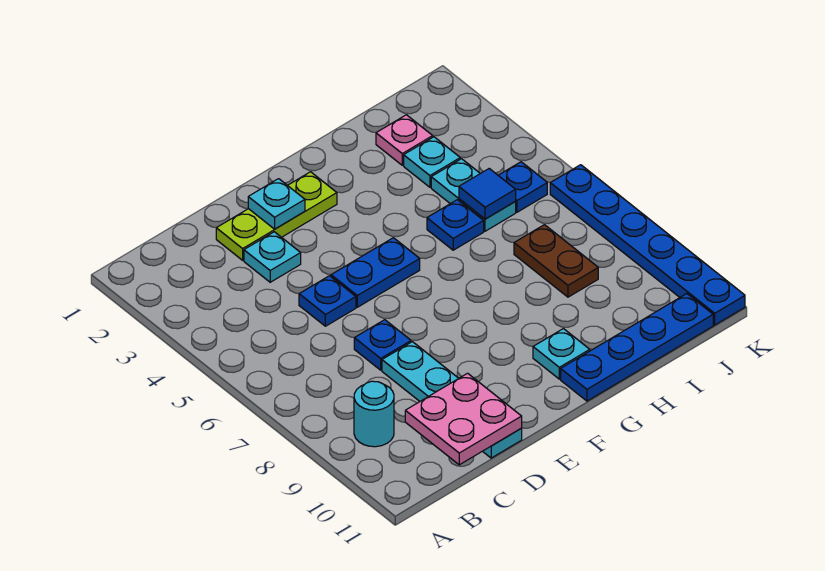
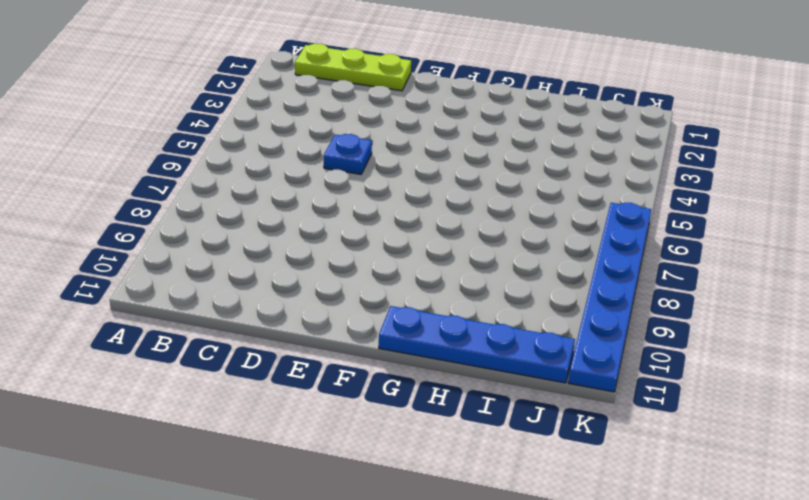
lime 1x3 plate [295,44,411,91] -> lime 1x3 plate moved to [216,172,337,260]
none -> cyan 1x1 round brick [354,381,394,447]
none -> cyan 1x1 plate [244,232,301,282]
none -> blue 1x1 plate [354,320,411,370]

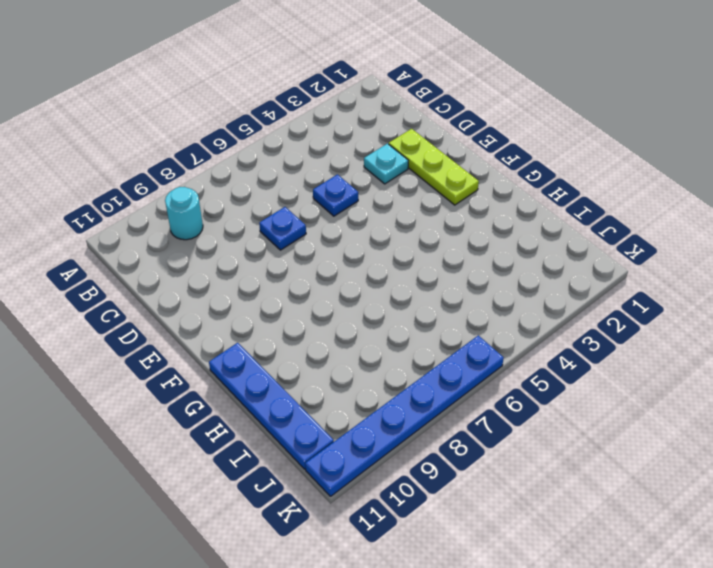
none -> cyan 1x4 plate [382,342,522,458]
none -> blue 1x2 plate [331,238,420,307]
none -> cyan 1x1 plate [533,329,590,379]

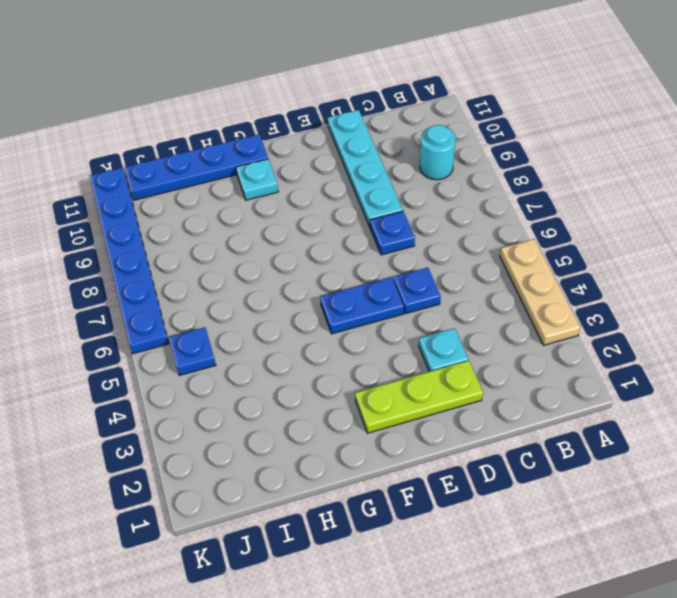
tan 1x3 plate [500,239,580,345] -> none
none -> blue 1x1 plate [427,200,484,250]
none -> pink 1x1 plate [376,115,433,165]
none -> cyan 1x1 plate [404,137,460,187]

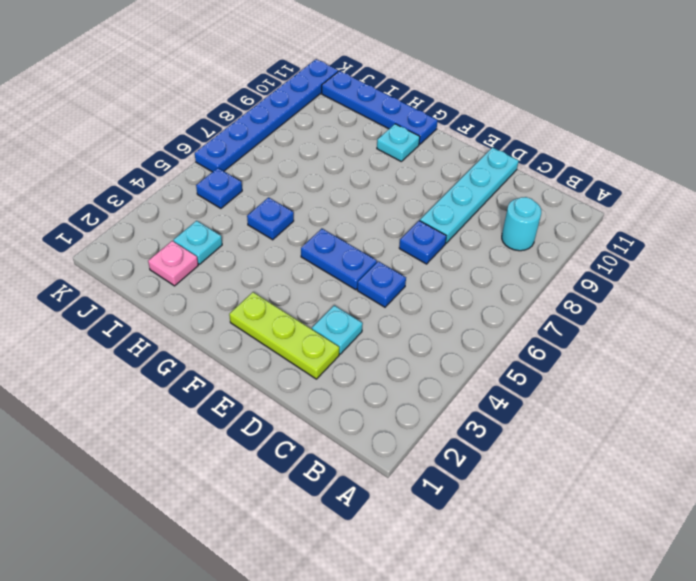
none -> cyan 1x2 plate [431,159,516,231]
none -> brown 1x2 plate [514,225,598,297]
none -> pink 2x2 plate [405,373,522,465]

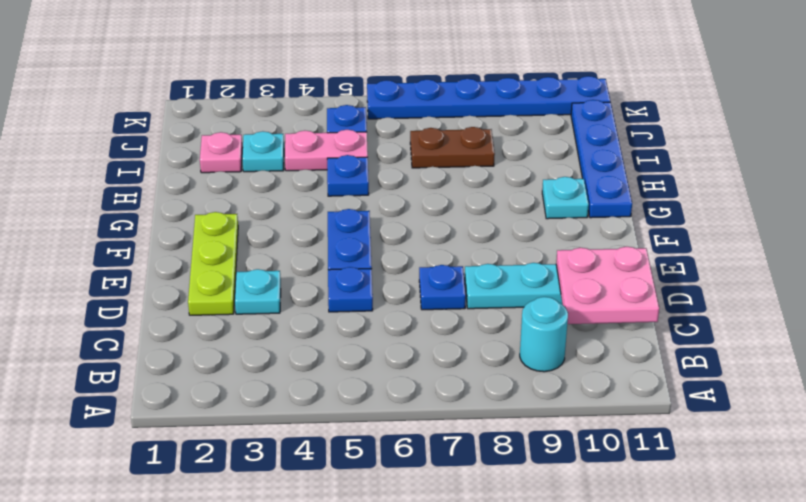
pink 1x2 plate [285,130,368,171] -> cyan 1x2 plate [431,159,516,231]
none -> cyan 1x1 plate [248,179,305,229]
none -> blue 1x1 tile [459,169,516,219]

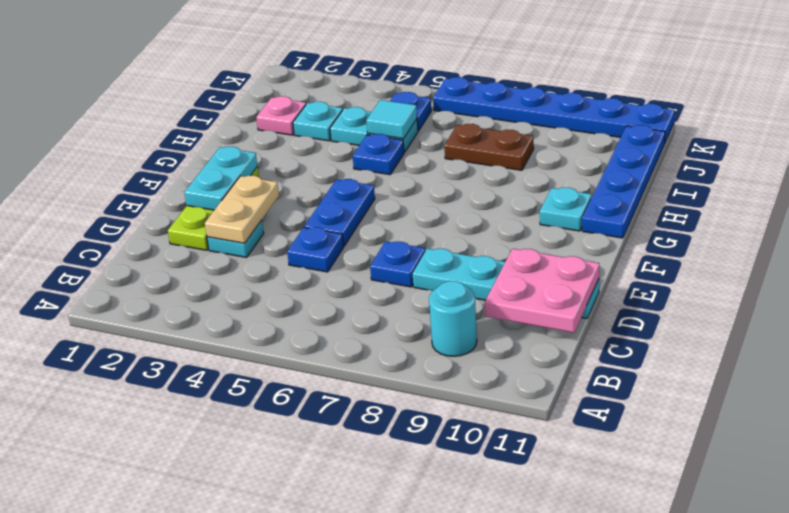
tan 1x2 plate [205,176,279,243] -> none
cyan 1x2 plate [184,147,257,210] -> cyan 1x1 plate [248,179,305,229]
cyan 1x1 tile [366,100,417,139] -> blue 1x1 tile [459,169,516,219]

